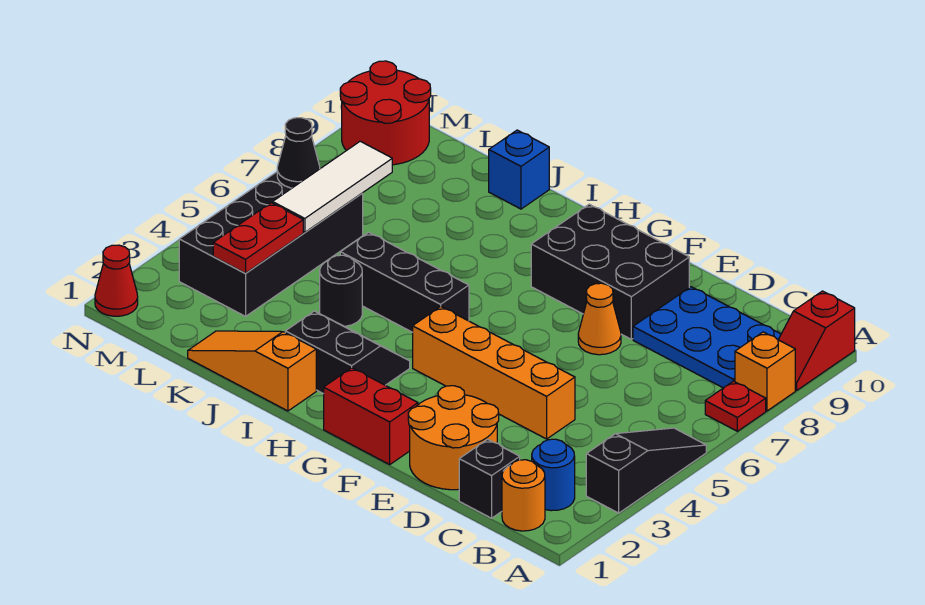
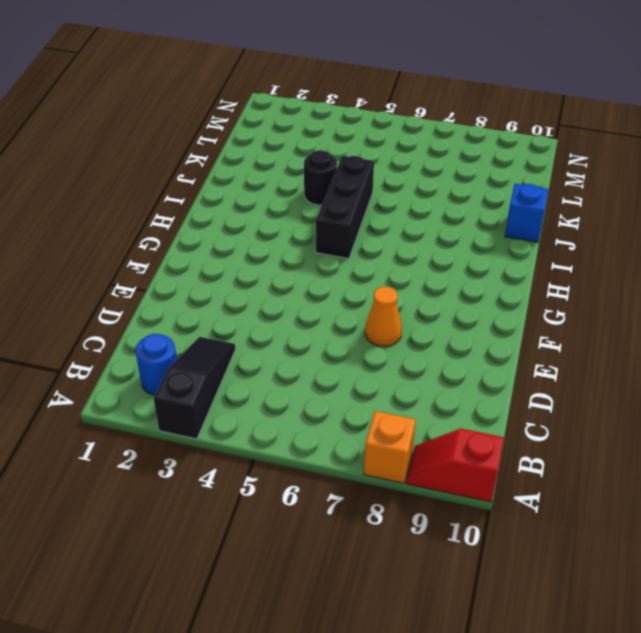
black 1x3 slope [154,337,235,439] -> black 1x3 slope turned to [586,428,706,513]
none -> red 1x1 plate [705,381,766,431]
none -> orange 1x1 round brick [502,460,545,531]
none -> blue 2x3 plate [633,287,781,388]

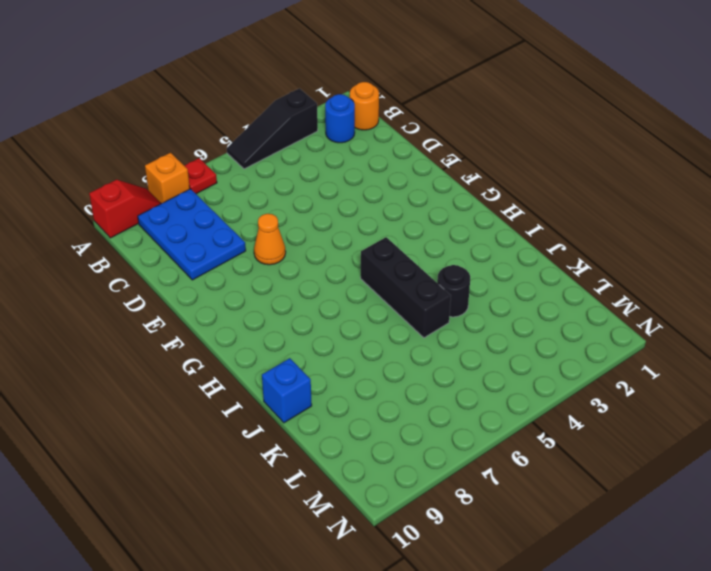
none -> black 1x1 brick [459,439,520,518]
none -> orange 2x2 round brick [408,386,499,490]
none -> orange 1x4 brick [413,307,575,439]

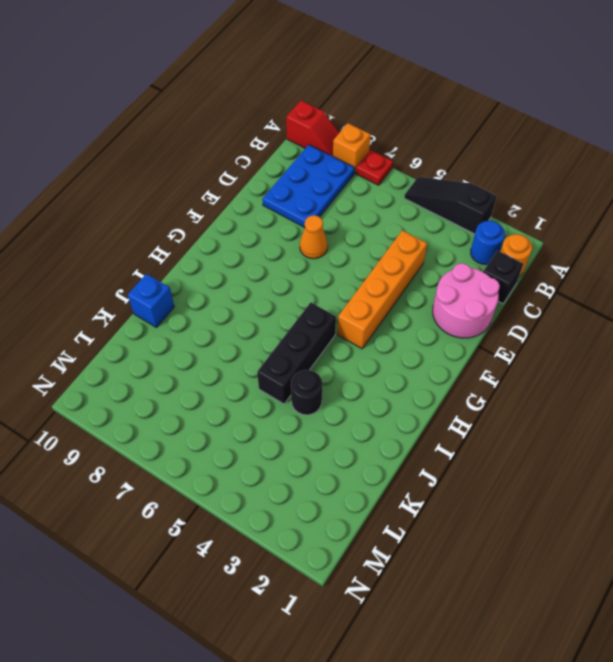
pink 2x2 round brick [433,263,500,338] -> orange 2x2 round brick [408,386,499,490]
none -> black 2x3 brick [531,204,689,339]
none -> red 1x2 brick [324,368,418,464]
none -> black 2x2 slope [285,311,410,394]

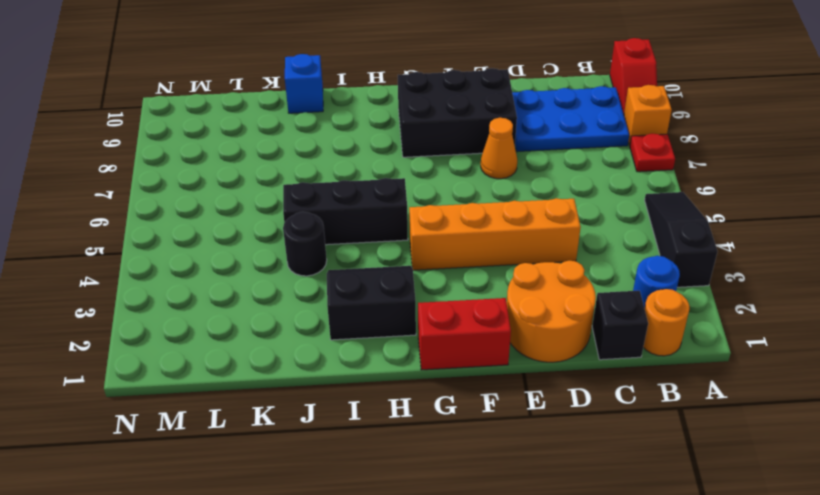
none -> orange 1x3 slope [188,331,316,411]
none -> black 2x4 brick [179,172,363,316]
none -> red 2x2 round brick [340,61,431,165]

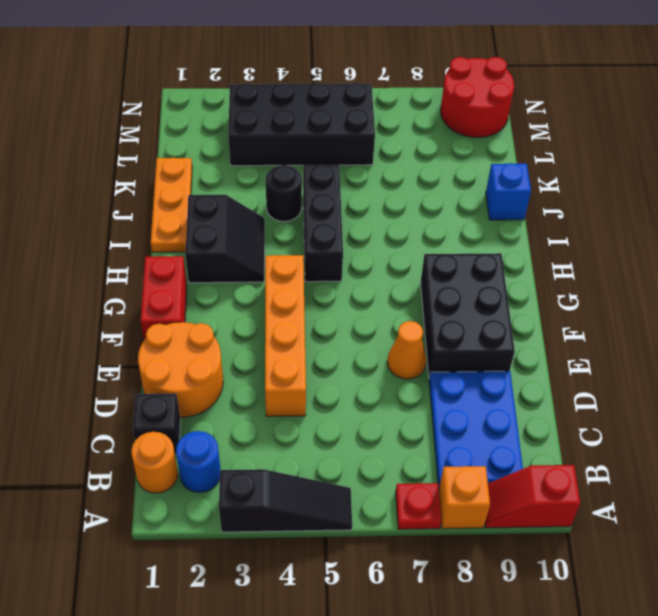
orange 1x3 plate [151,158,192,252] -> orange 1x3 slope [188,331,316,411]
none -> red 1x1 cone [95,245,138,316]
none -> red 1x2 plate [213,203,303,273]
none -> white 1x3 tile [273,141,392,232]

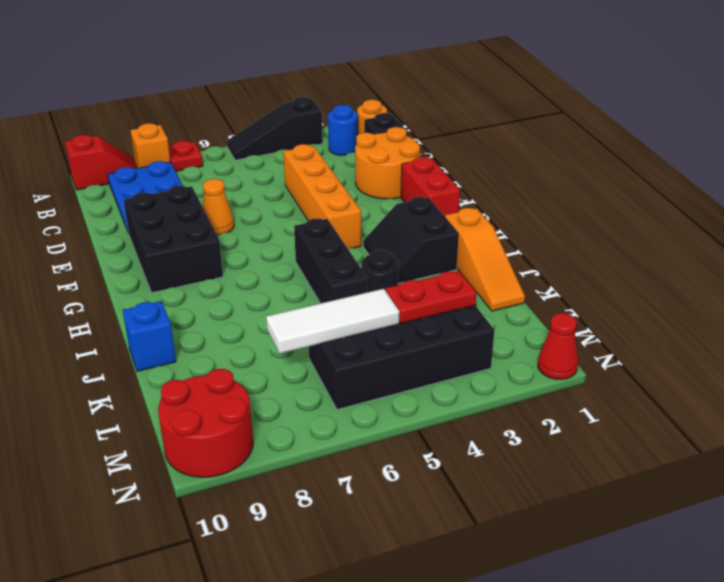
none -> black 1x1 cone [277,118,320,188]

